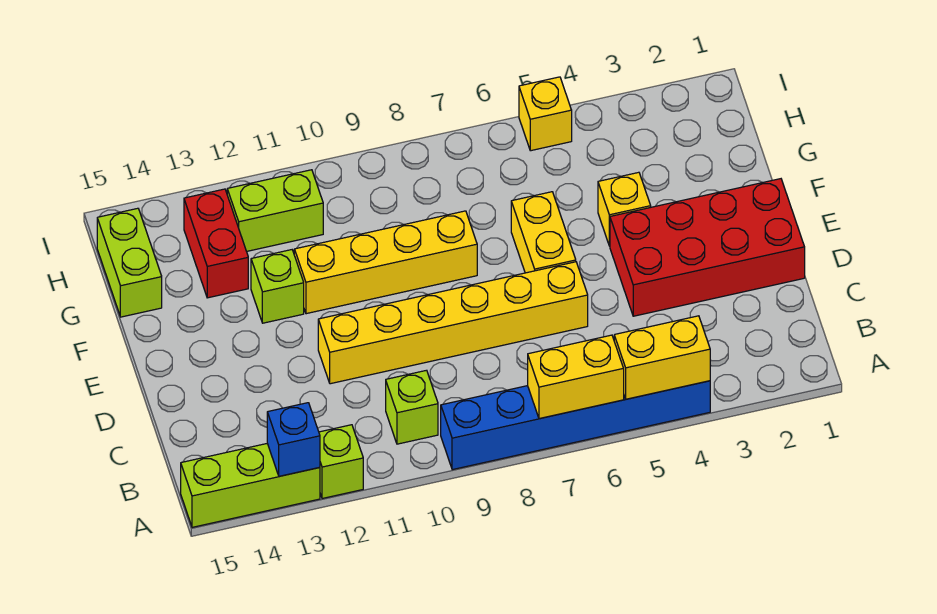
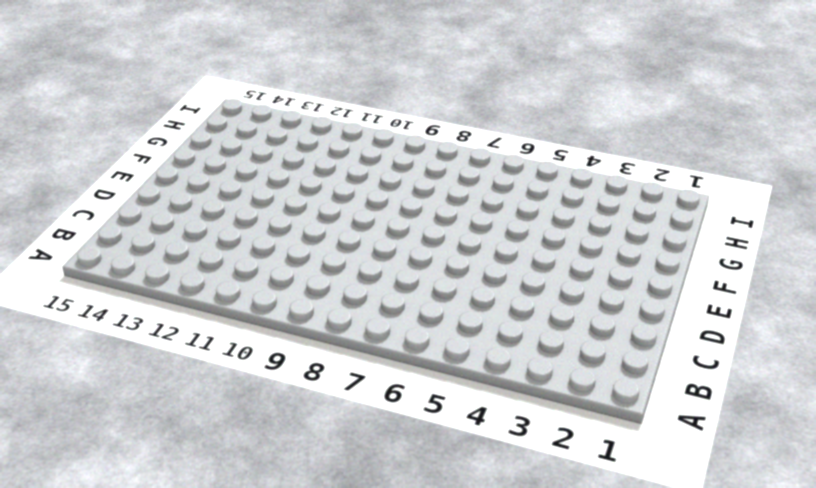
none -> blue 1x6 brick [441,381,710,470]
none -> lime 1x1 brick [319,425,363,499]
none -> lime 1x3 brick [181,443,320,527]

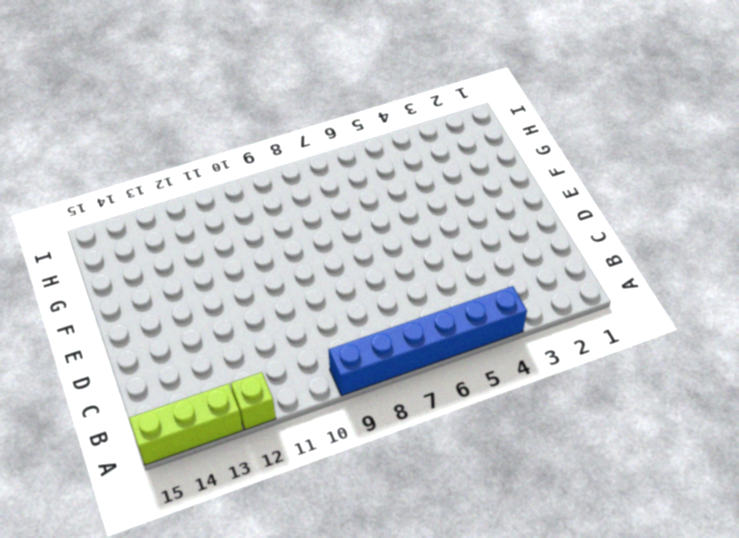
none -> lime 1x1 brick [386,370,438,444]
none -> red 2x4 brick [610,179,805,316]
none -> yellow 1x6 brick [318,262,588,384]

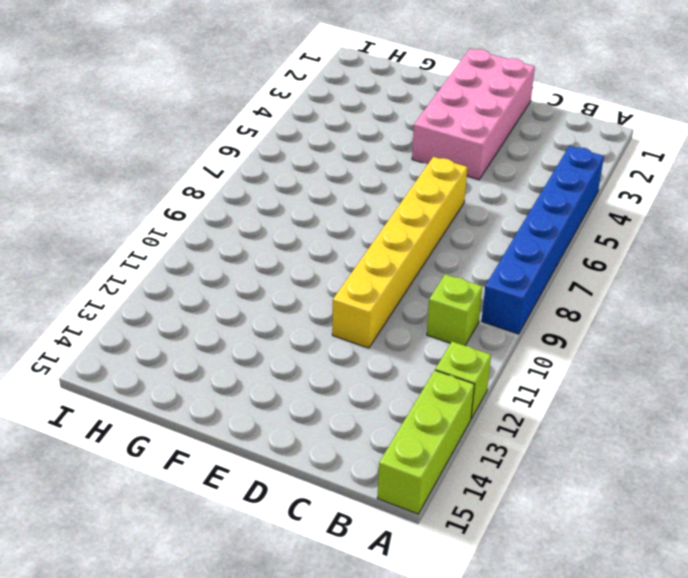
pink 2x4 brick [412,49,535,180] -> red 2x4 brick [610,179,805,316]
none -> yellow 1x2 brick [511,192,576,273]
none -> yellow 1x1 brick [598,172,651,246]
none -> yellow 1x4 brick [294,211,477,314]

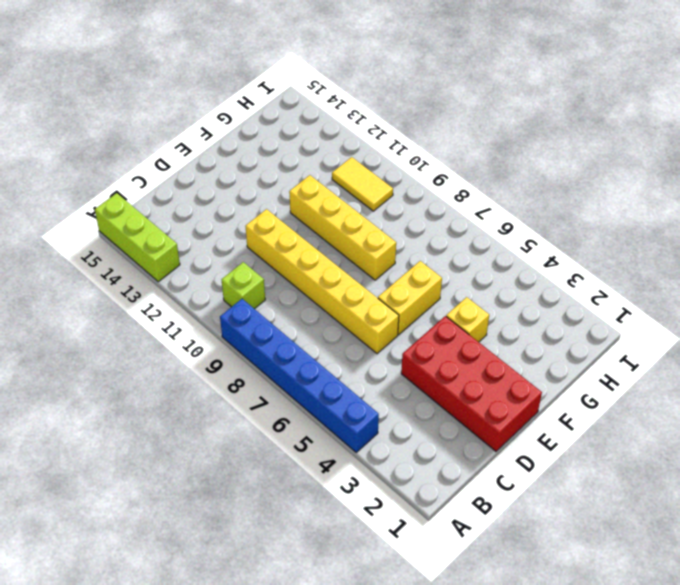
yellow 1x2 tile [332,157,393,211] -> lime 1x2 brick [227,170,323,251]
none -> lime 1x1 brick [319,425,363,499]
none -> lime 1x1 brick [251,250,304,323]
none -> red 1x2 brick [184,189,248,298]

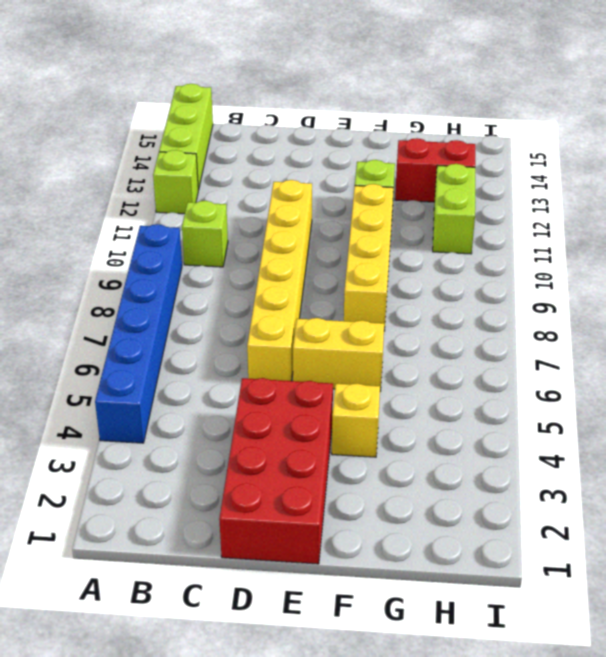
none -> lime 1x2 brick [97,208,162,317]
none -> yellow 1x1 brick [519,77,572,151]
none -> yellow 1x2 brick [614,316,710,399]

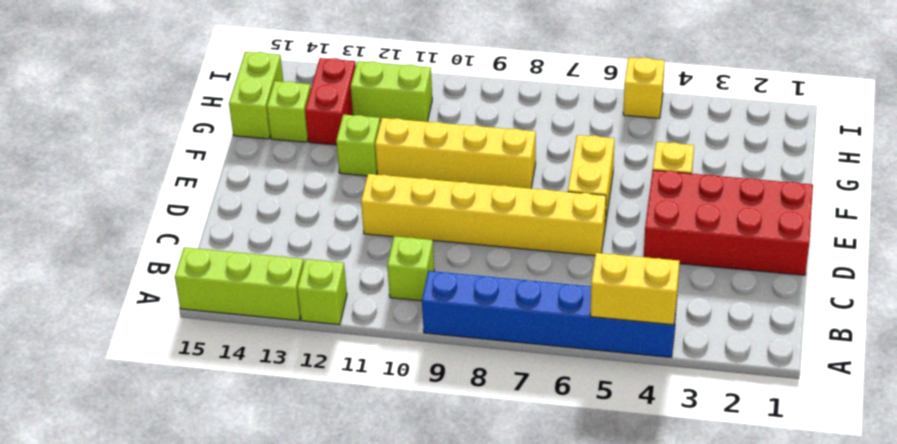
lime 1x1 brick [267,81,311,142] -> none
none -> yellow 1x2 brick [528,335,624,419]
none -> blue 1x1 brick [267,403,320,476]

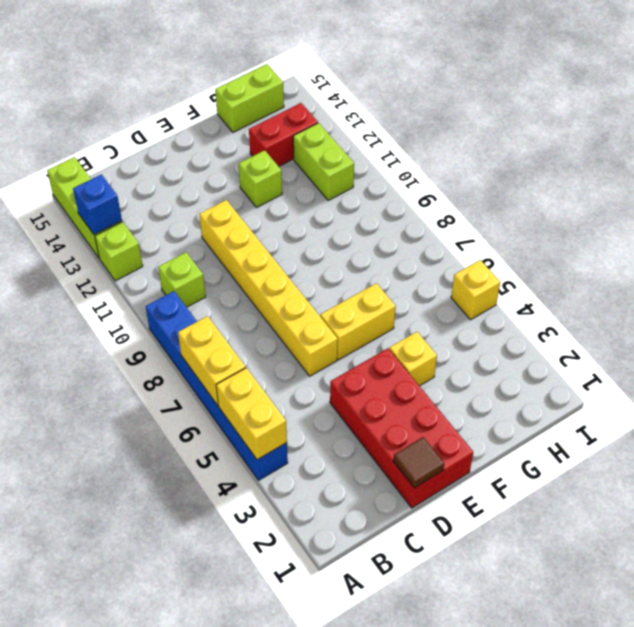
brown 1x1 tile [393,437,444,488] -> none
none -> yellow 1x4 brick [294,211,477,314]

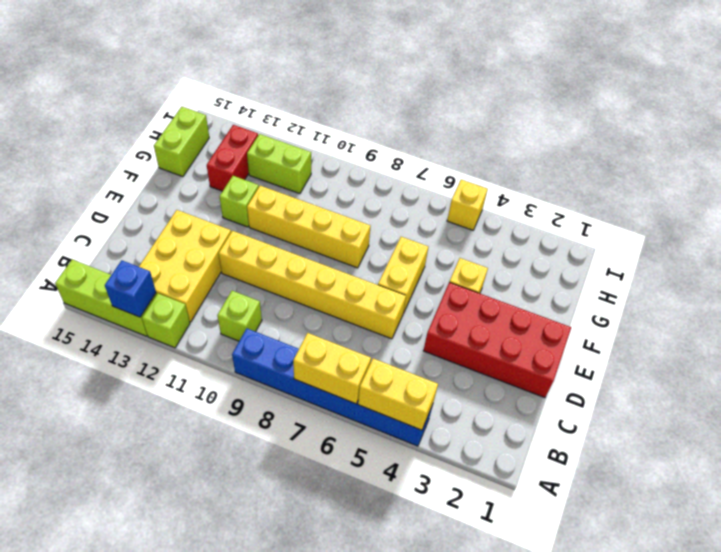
yellow 2x3 brick [139,210,231,322] -> none

